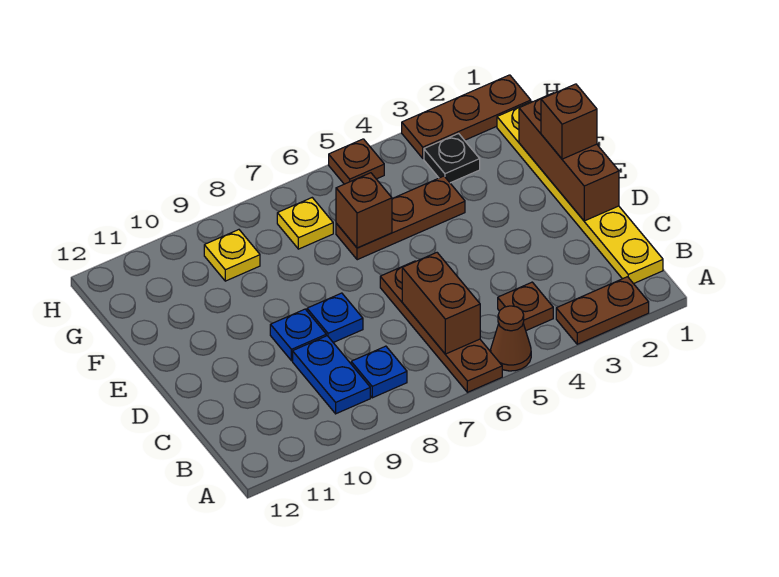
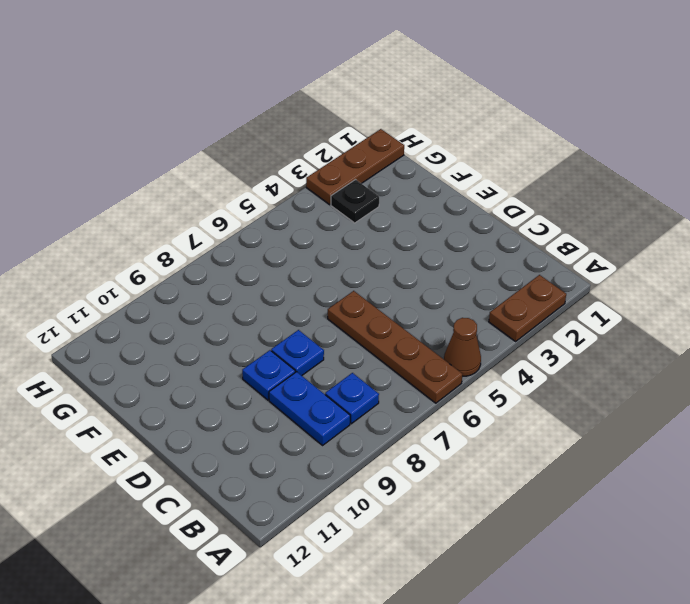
none -> yellow 1x6 plate [497,101,663,284]
none -> brown 1x1 plate [498,282,553,331]
none -> brown 1x3 plate [336,176,465,260]

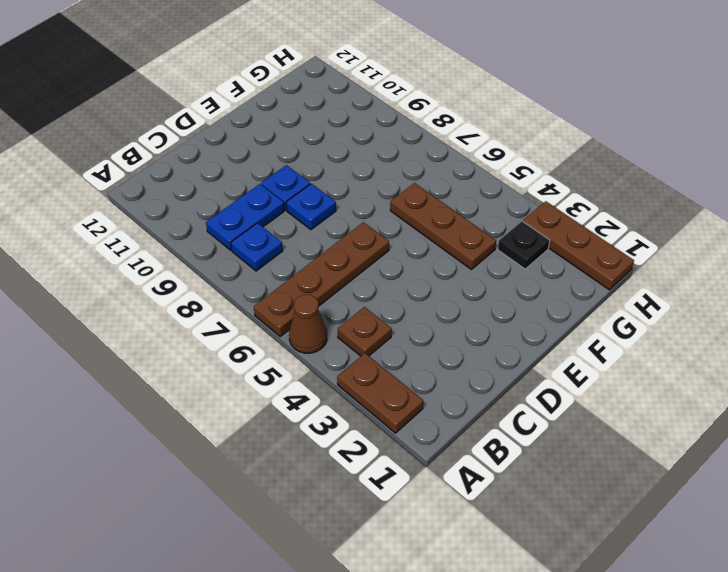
none -> yellow 1x6 plate [497,101,663,284]
none -> yellow 1x1 plate [277,198,333,249]
none -> yellow 1x1 plate [204,230,260,281]

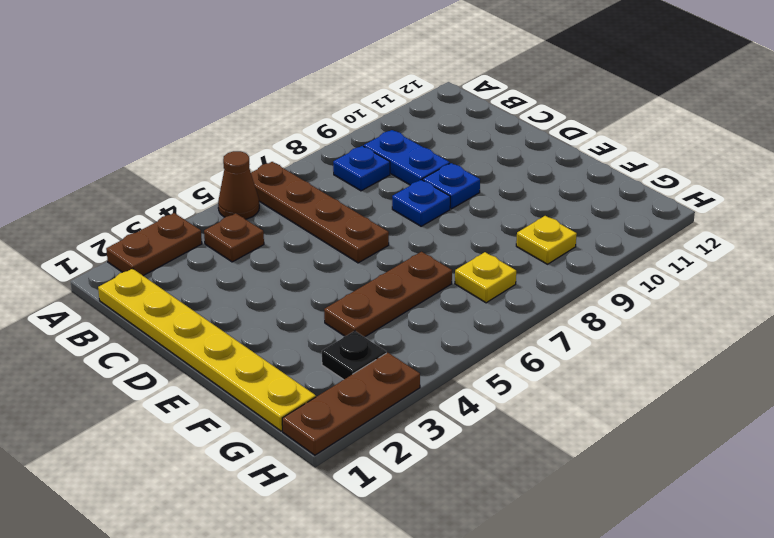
none -> brown 1x1 plate [329,139,384,184]
none -> brown 1x2 brick [402,253,480,354]
none -> brown 1x3 brick [519,93,619,221]

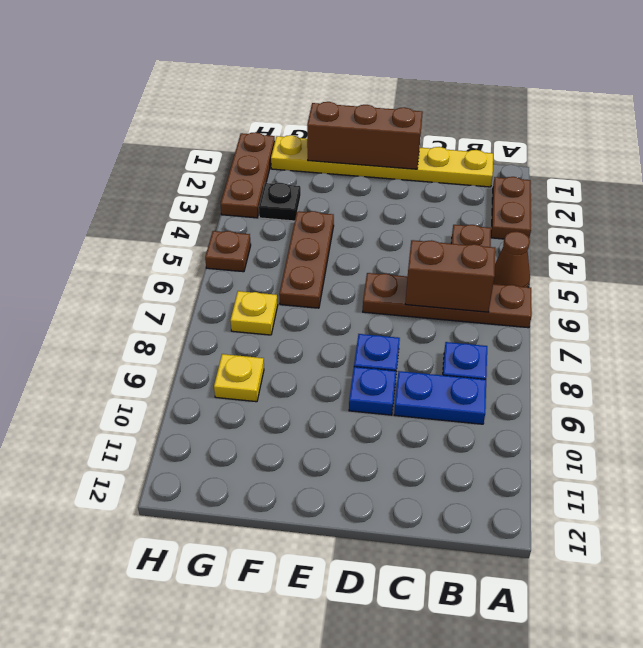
none -> brown 1x1 brick [336,173,392,248]
none -> brown 1x1 brick [541,84,597,159]

